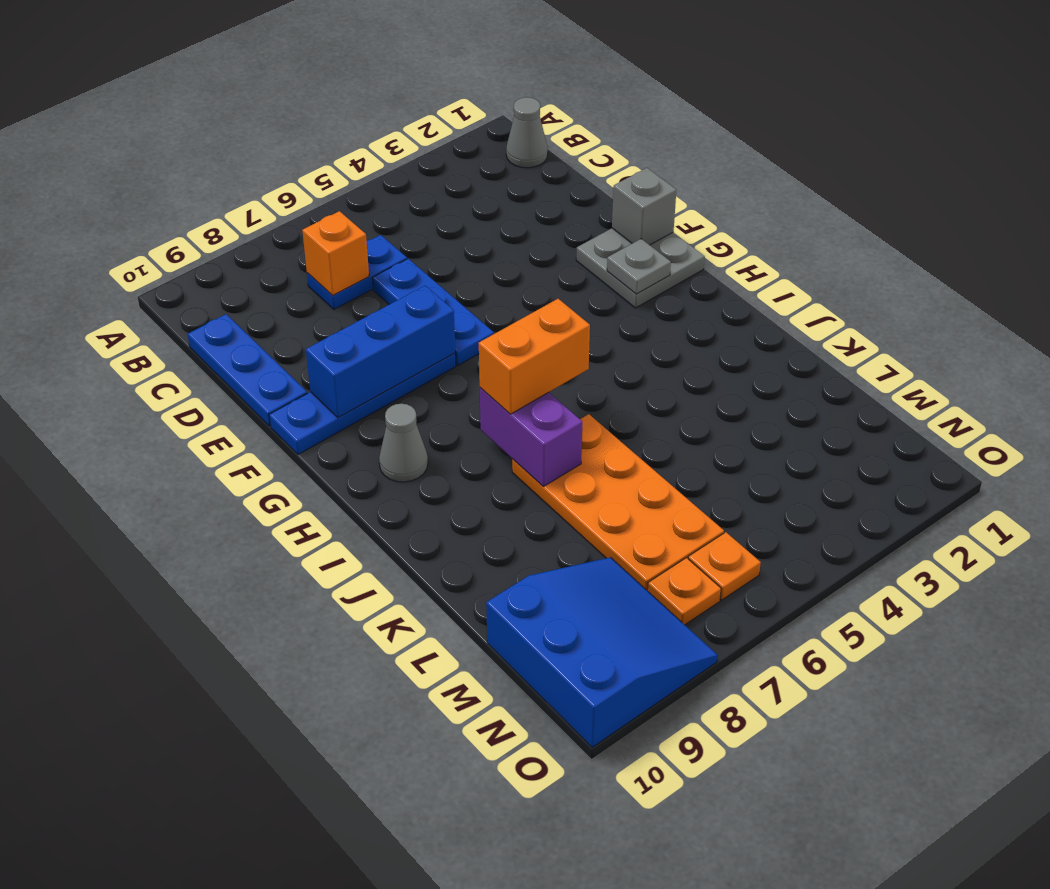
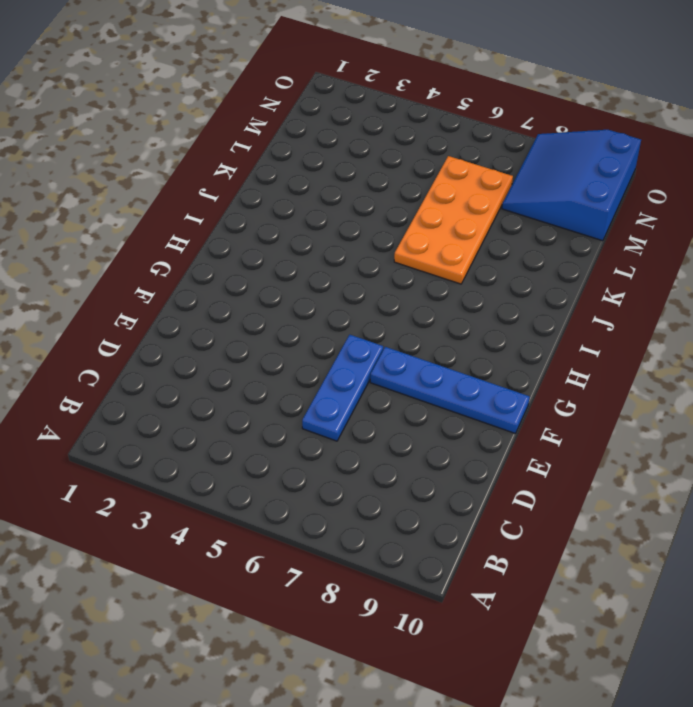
none -> grey 1x1 cone [506,97,548,168]
none -> blue 1x2 plate [307,235,407,309]
none -> blue 1x3 plate [188,314,307,426]

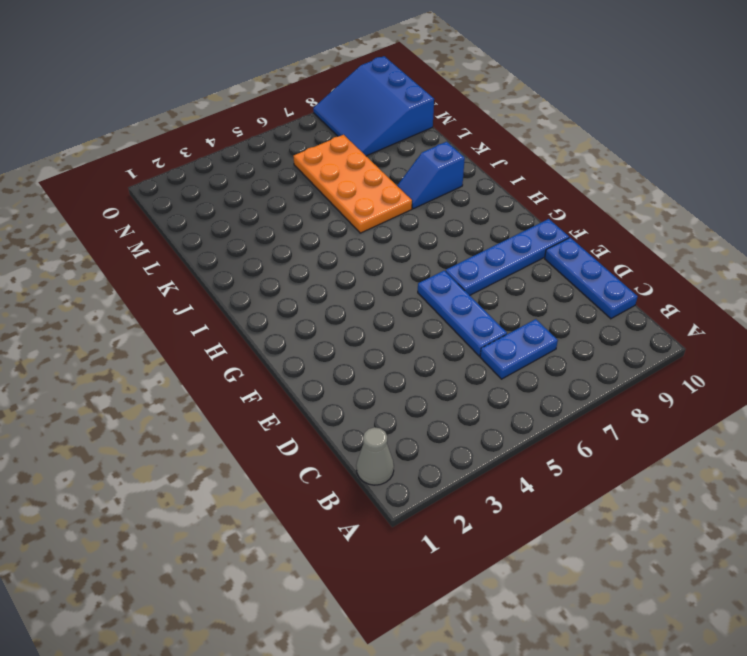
blue 1x2 slope [397,142,465,209] -> none
none -> grey 2x2 plate [576,228,705,308]
none -> grey 1x1 cone [379,404,428,482]
none -> orange 1x1 plate [688,532,761,600]

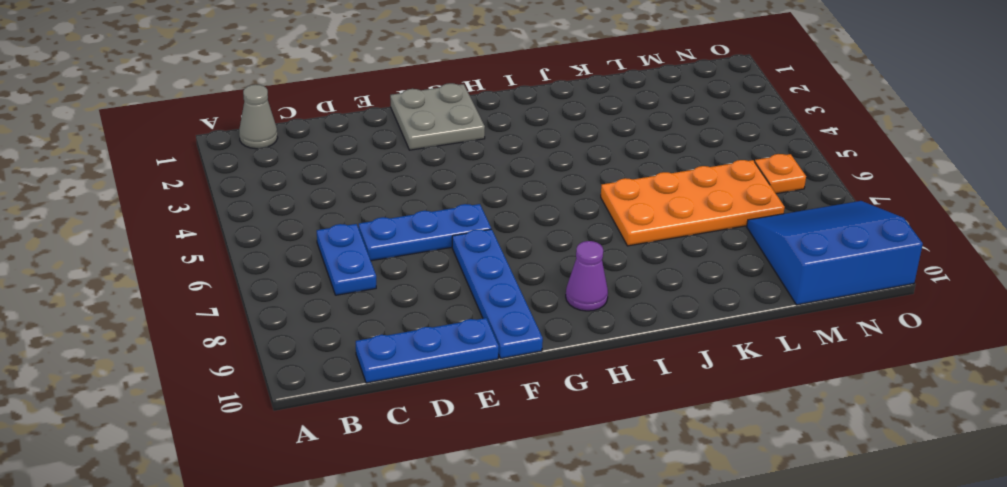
purple 1x1 cone [566,241,608,311] -> grey 1x1 cone [379,404,428,482]
none -> orange 1x1 plate [648,558,721,625]
none -> orange 1x1 brick [302,211,369,296]
none -> grey 1x1 brick [612,168,676,245]

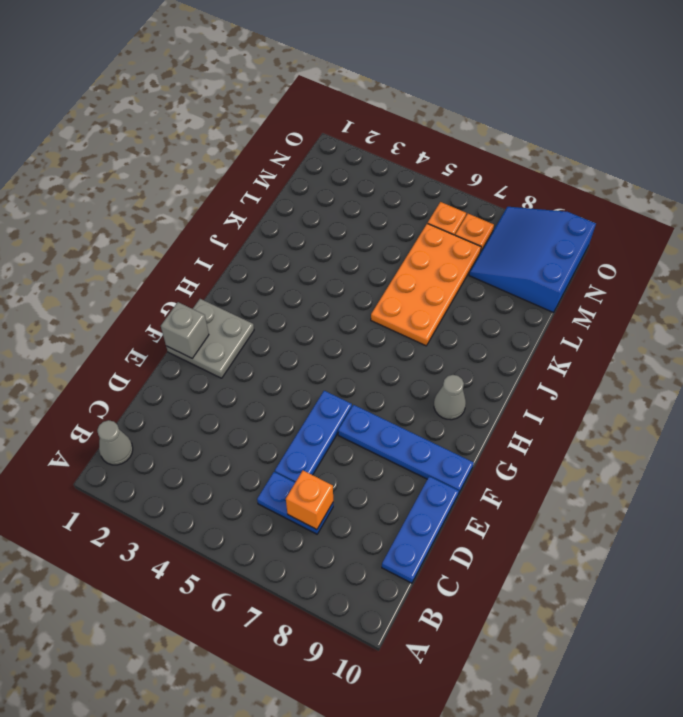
none -> blue 1x3 brick [306,286,455,418]
none -> grey 1x1 plate [607,239,671,294]
none -> purple 1x2 brick [480,388,582,487]

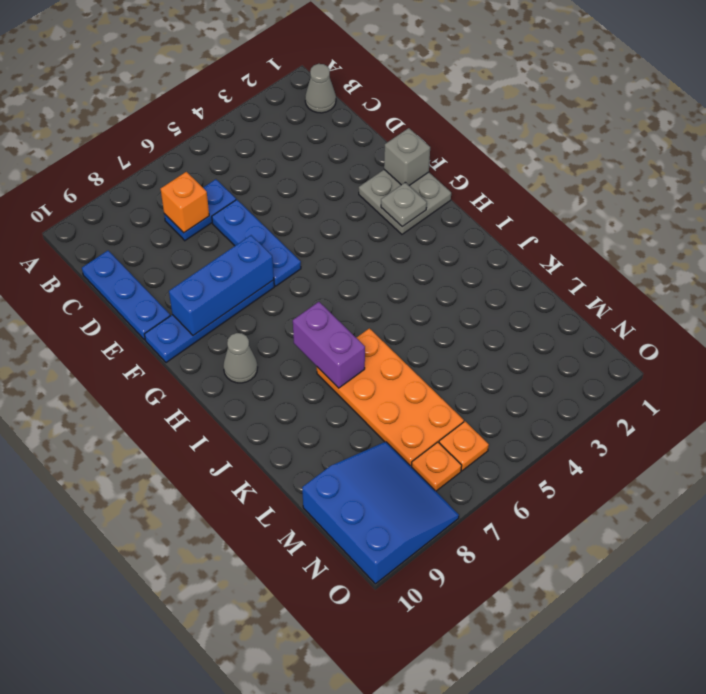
none -> orange 1x2 brick [479,299,590,414]

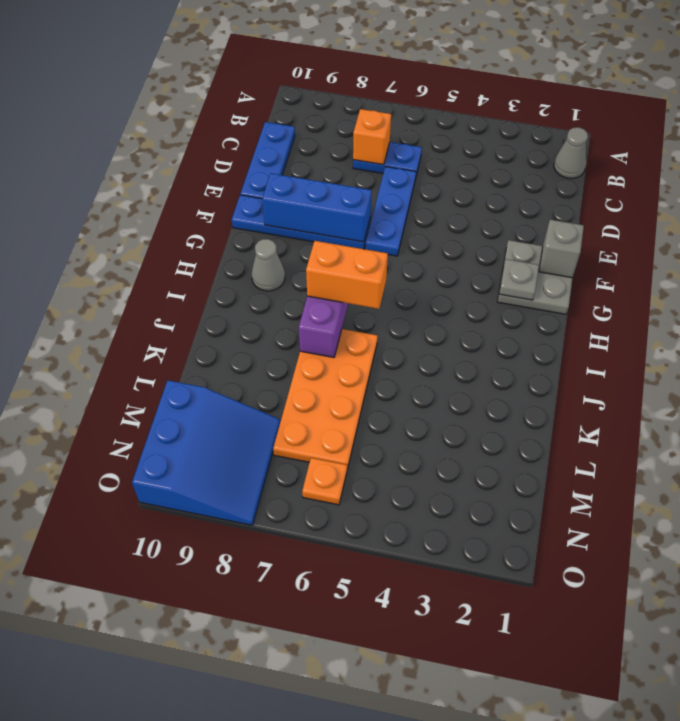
none -> orange 1x1 plate [648,558,721,625]

